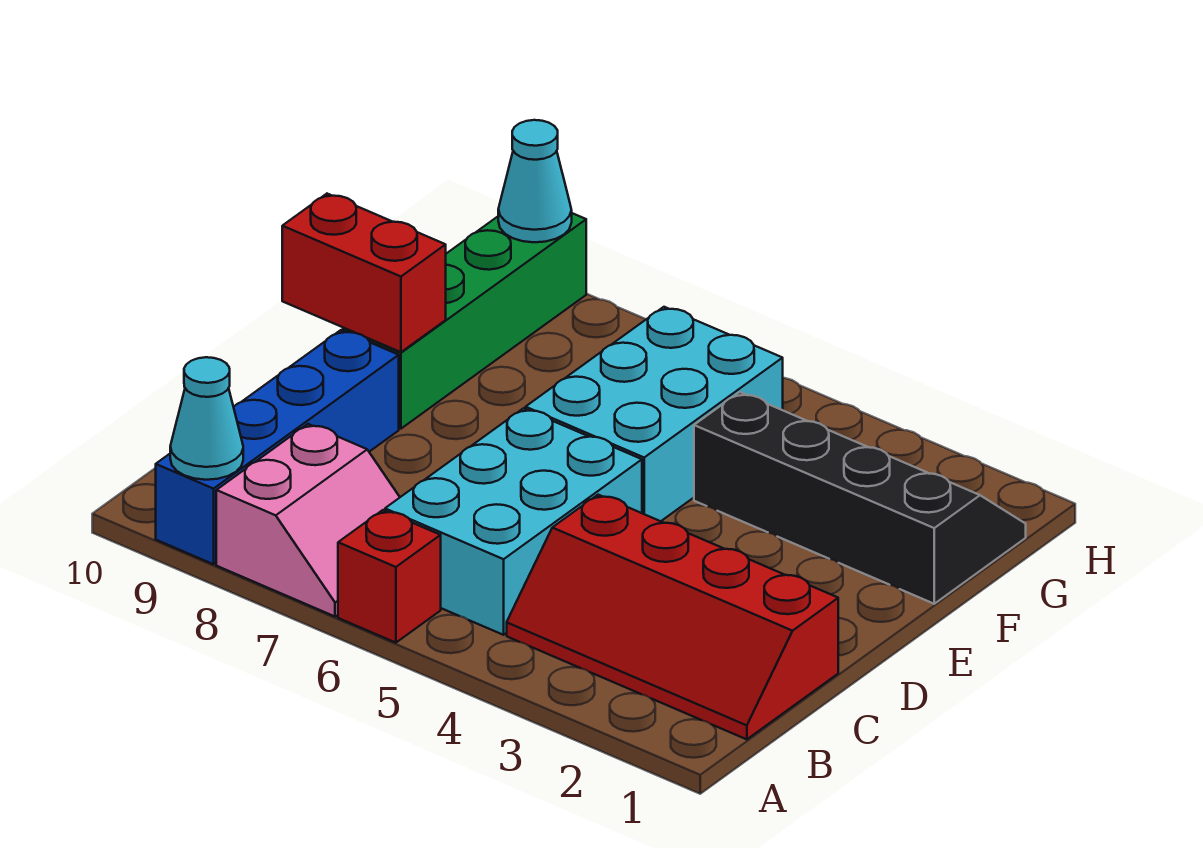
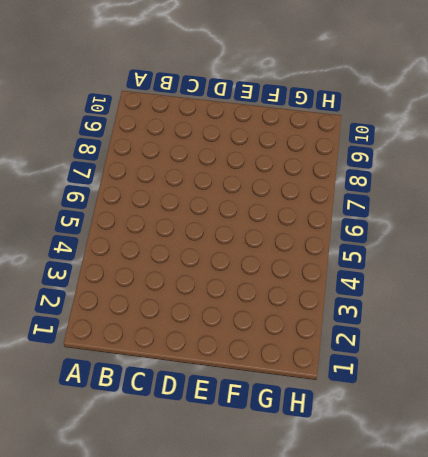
none -> red 1x1 brick [338,510,441,643]
none -> pink 2x2 slope [216,424,400,616]

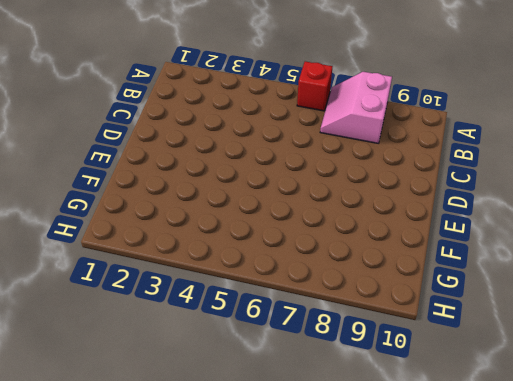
none -> blue 1x4 brick [156,330,399,564]
none -> red 2x4 slope [507,495,838,739]

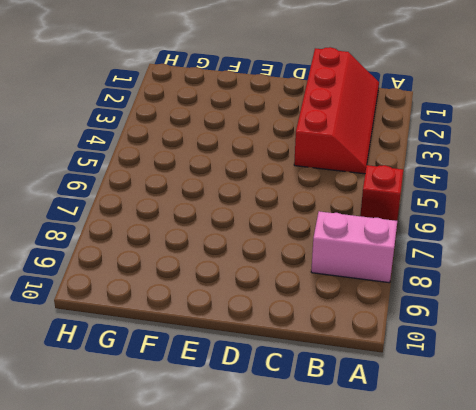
none -> blue 1x4 brick [156,330,399,564]
none -> cyan 2x3 brick [385,408,642,635]

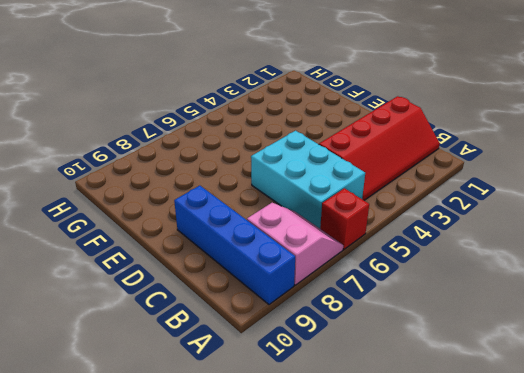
none -> cyan 2x3 brick [526,307,783,521]
none -> green 1x4 brick [343,213,586,429]

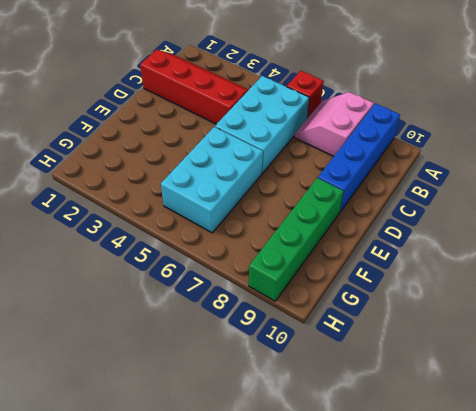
none -> black 2x4 slope [694,392,1026,604]
none -> cyan 1x1 cone [170,357,243,480]

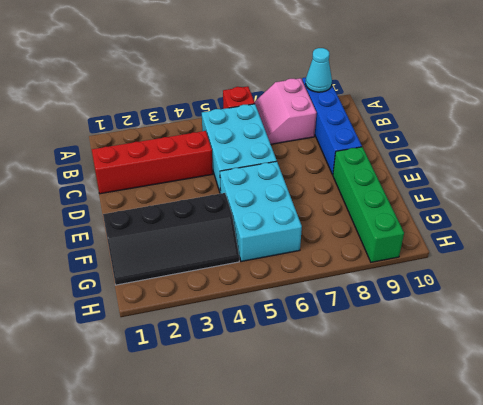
none -> red 1x2 brick [282,194,446,352]
none -> cyan 1x1 cone [498,120,572,242]

